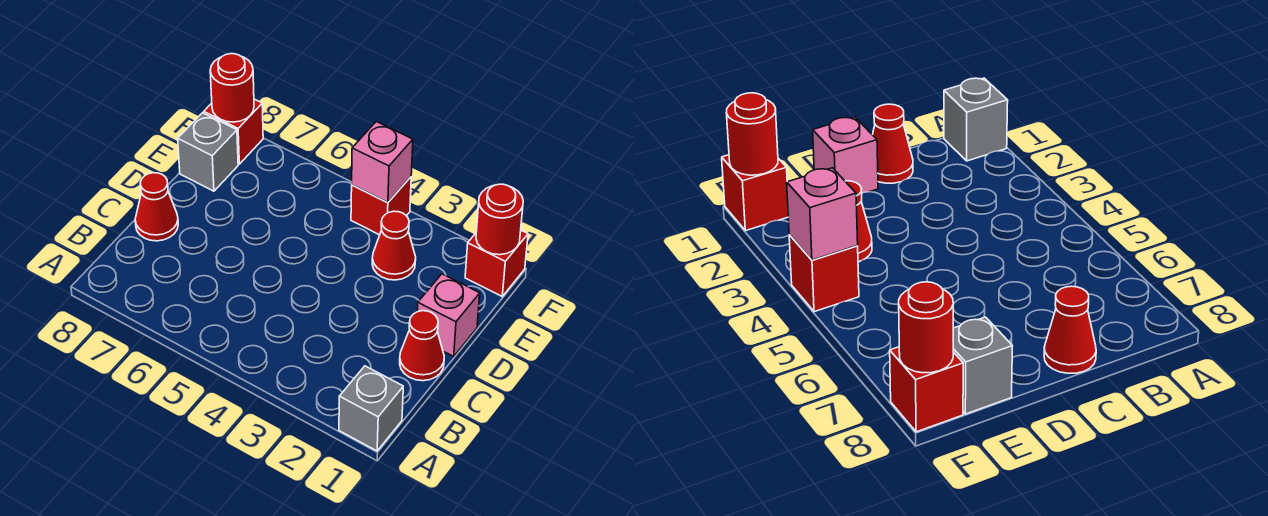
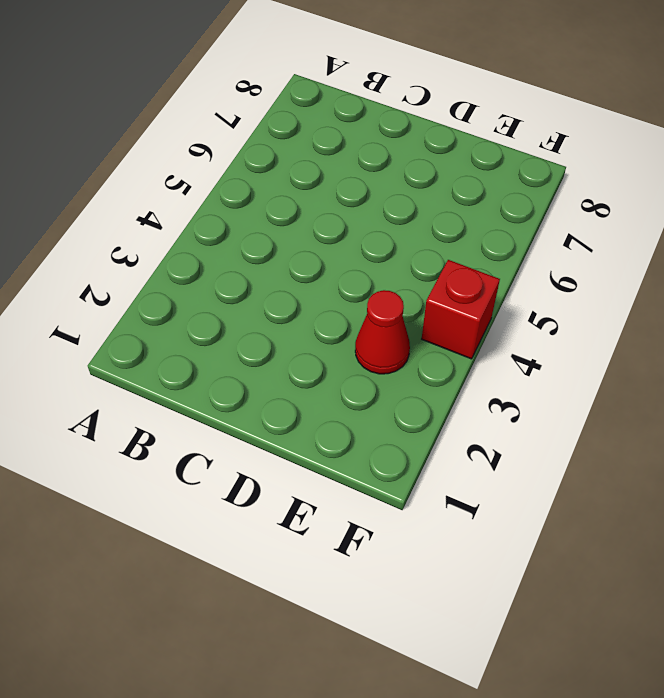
none -> grey 1x1 brick [339,366,403,451]
none -> red 1x1 cone [400,311,444,381]
none -> red 1x1 cone [135,173,178,241]

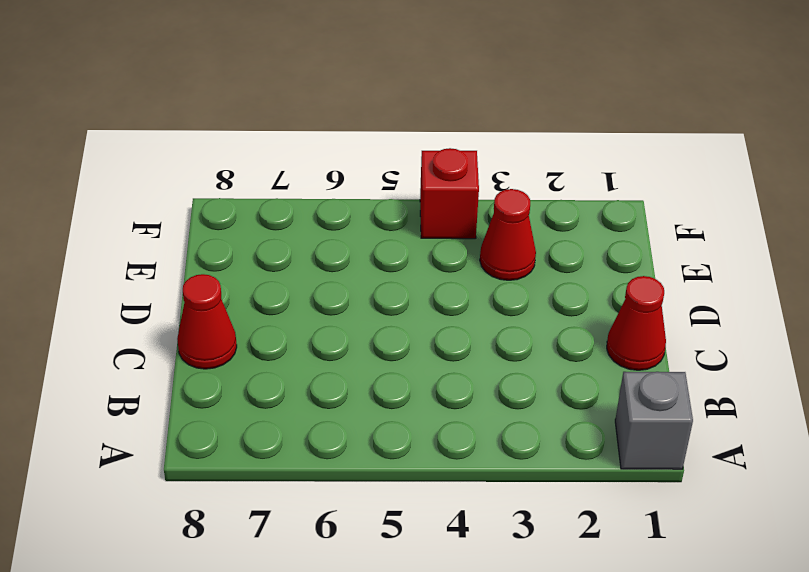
none -> pink 1x1 brick [417,274,480,356]
none -> grey 1x1 brick [178,113,238,191]
none -> red 1x1 brick [465,230,528,296]

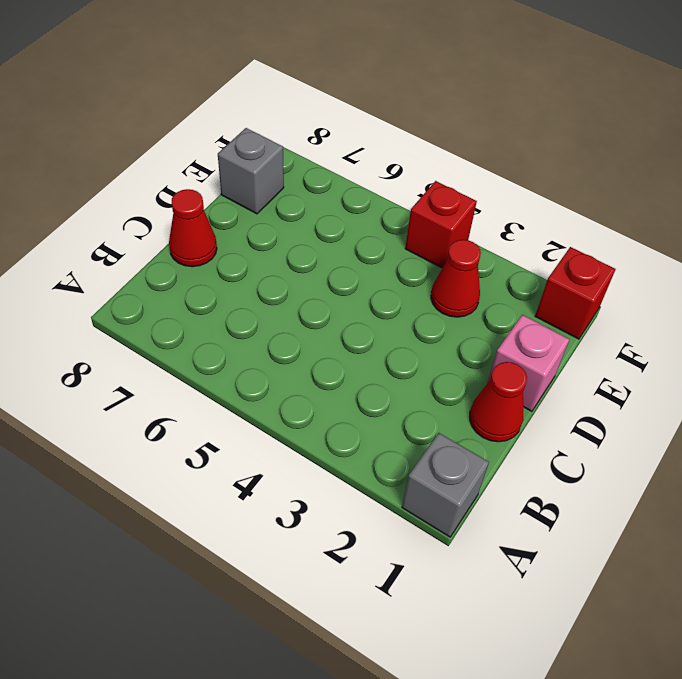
none -> red 1x1 brick [204,99,263,164]
none -> red 1x1 round brick [476,184,523,255]
none -> pink 1x1 brick [352,122,413,203]

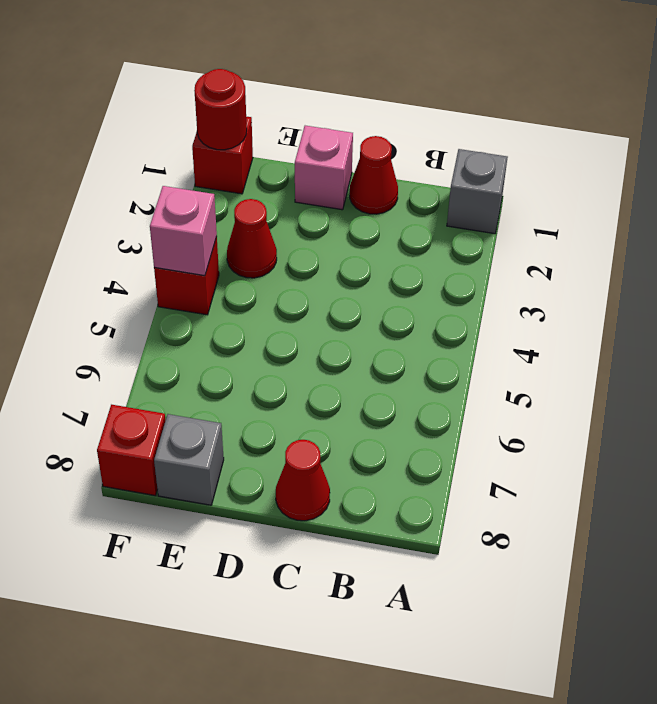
none -> red 1x1 round brick [210,54,254,122]

